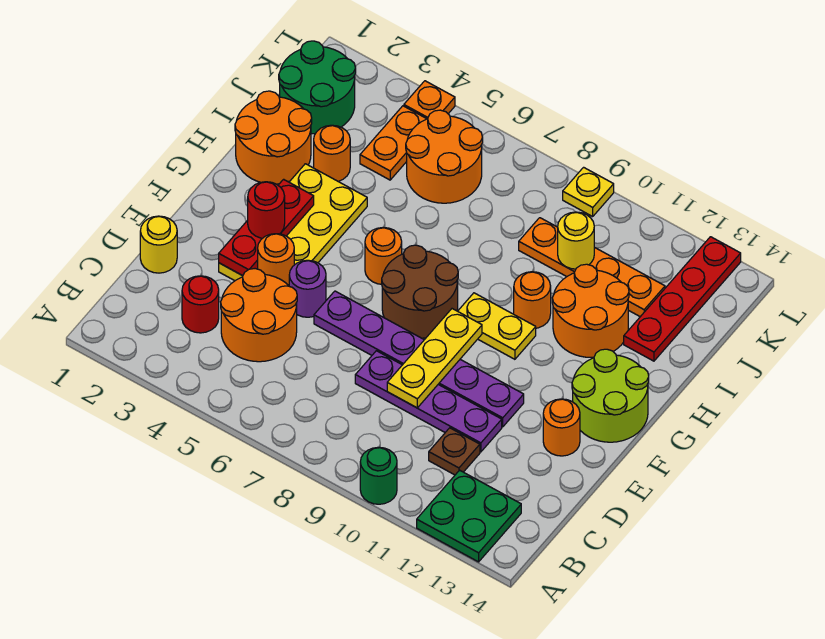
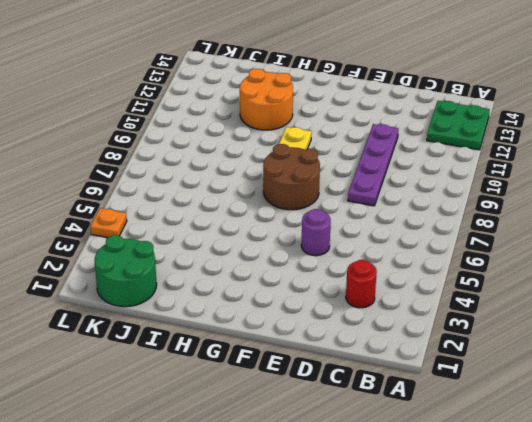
none -> green 1x1 round brick [360,447,397,504]
none -> orange 2x2 round brick [221,269,297,362]
none -> brown 1x1 plate [429,428,480,475]
none -> yellow 1x1 round brick [140,216,177,273]

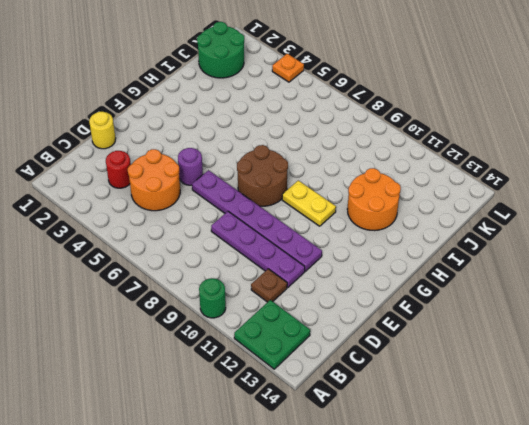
none -> yellow 2x4 plate [219,164,367,281]
none -> orange 1x1 round brick [543,399,580,456]
none -> lime 2x2 round brick [572,349,649,442]
none -> orange 1x1 round brick [365,228,402,284]

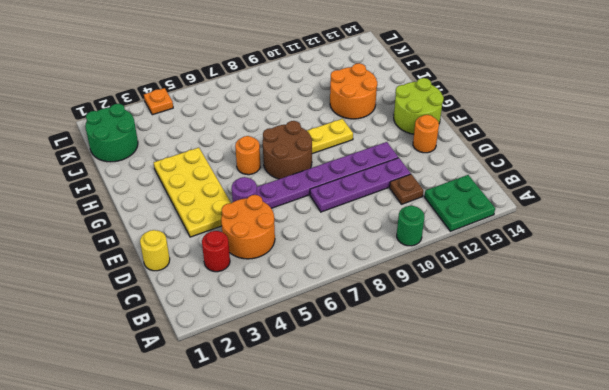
none -> orange 2x2 round brick [235,91,312,184]
none -> orange 1x1 round brick [514,272,551,328]
none -> orange 1x1 round brick [314,125,350,181]
none -> red 1x4 plate [624,237,741,361]

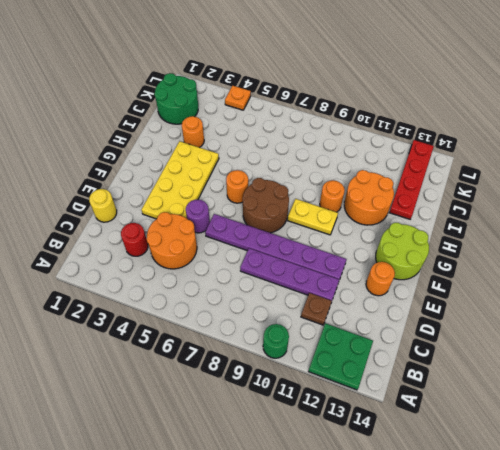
none -> orange 2x2 round brick [235,91,312,184]
none -> orange 1x2 plate [360,106,426,180]
none -> orange 2x2 round brick [406,110,483,203]
none -> orange 1x4 plate [519,218,665,317]

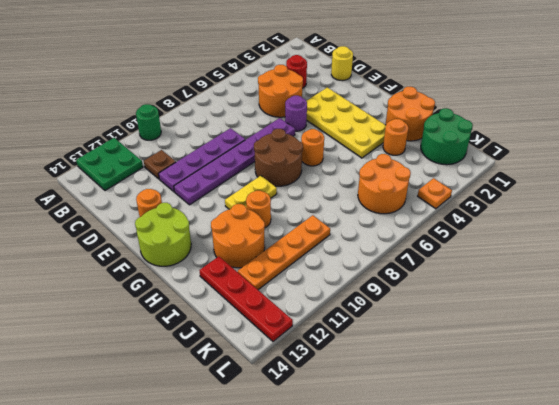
none -> orange 1x2 plate [360,106,426,180]
none -> yellow 1x1 plate [563,167,614,216]
none -> yellow 1x3 plate [387,309,482,408]
none -> red 1x3 plate [219,179,314,276]

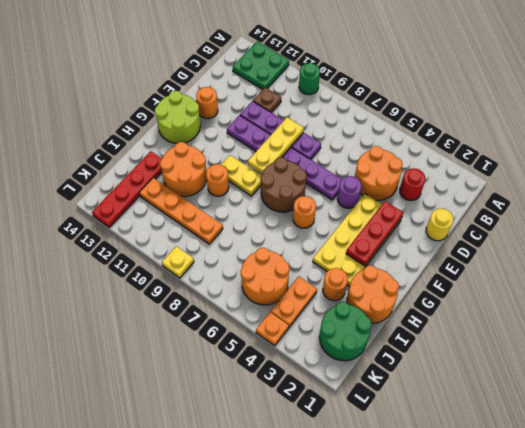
none -> orange 1x1 round brick [258,234,294,285]
none -> yellow 1x1 round brick [558,212,594,269]
none -> red 1x1 round brick [248,182,285,238]

